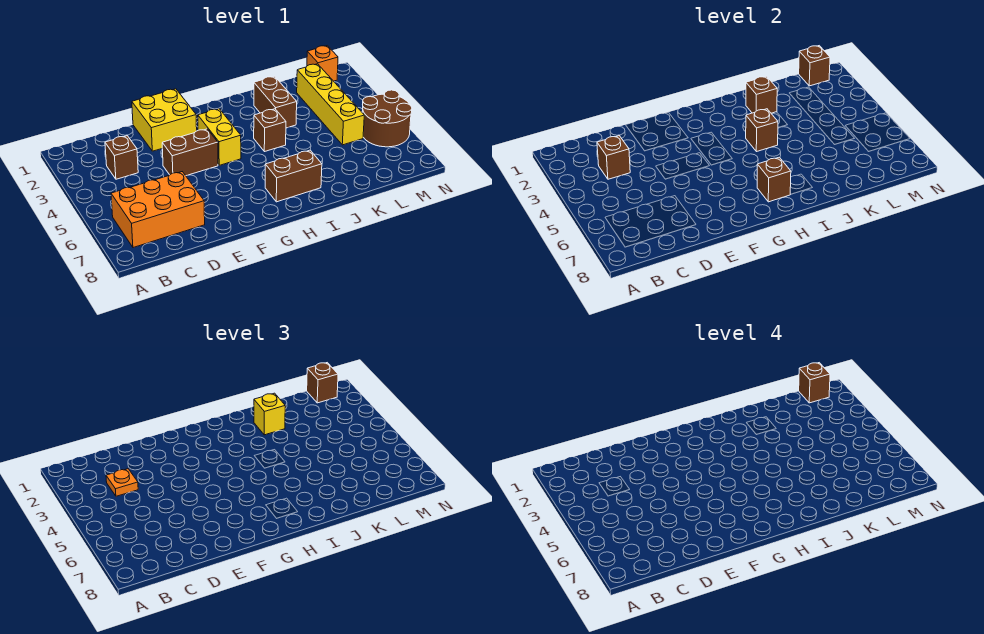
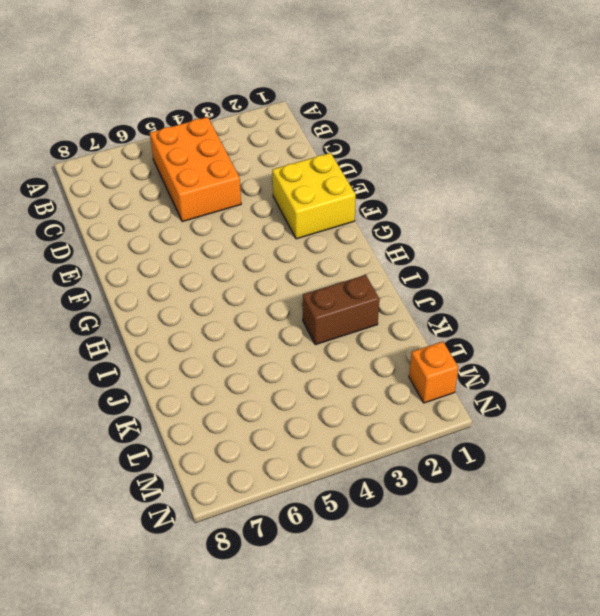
orange 2x3 brick [150,117,241,222] -> orange 2x3 brick moved to [111,172,205,248]
none -> brown 1x1 brick [105,136,138,179]
none -> brown 1x2 brick [162,129,218,176]
none -> yellow 1x2 brick [198,109,241,165]

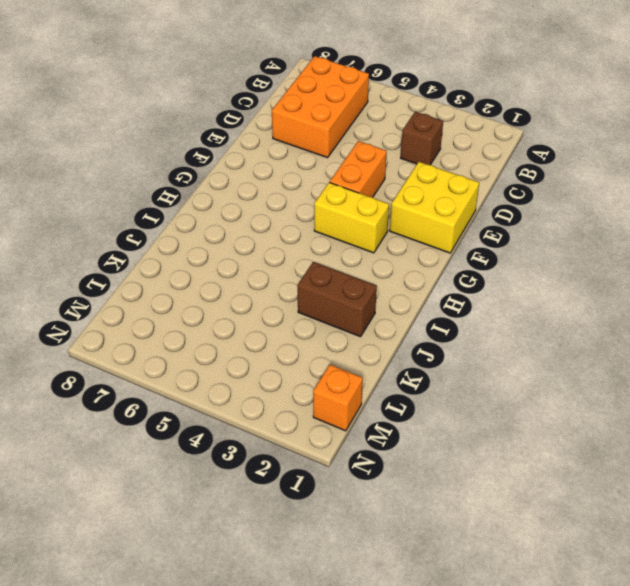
orange 1x2 brick [330,141,387,197] -> brown 1x2 brick [162,129,218,176]
none -> brown 1x2 brick [265,150,322,202]
none -> brown 1x1 brick [254,109,286,152]
none -> yellow 1x4 brick [297,64,364,145]

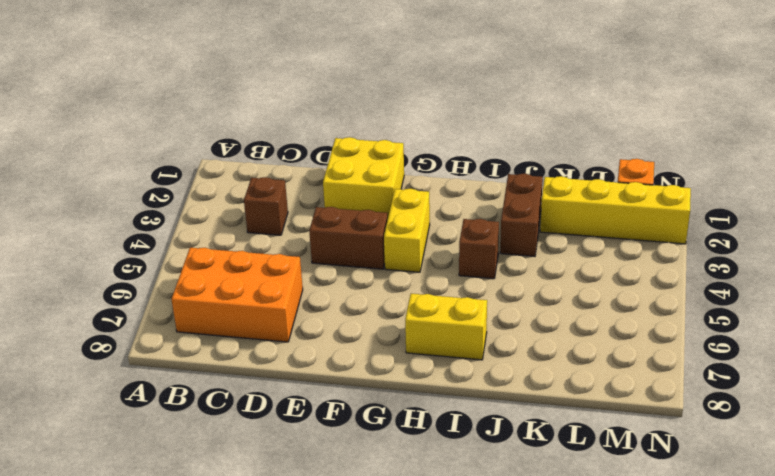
yellow 1x2 brick [405,294,487,360] -> brown 1x2 brick [265,150,322,202]
yellow 1x4 brick [540,176,691,244] -> yellow 1x4 brick turned to [297,64,364,145]
none -> brown 2x2 round brick [362,90,412,147]
none -> brown 1x1 brick [597,136,630,179]
none -> brown 1x1 brick [757,157,791,202]

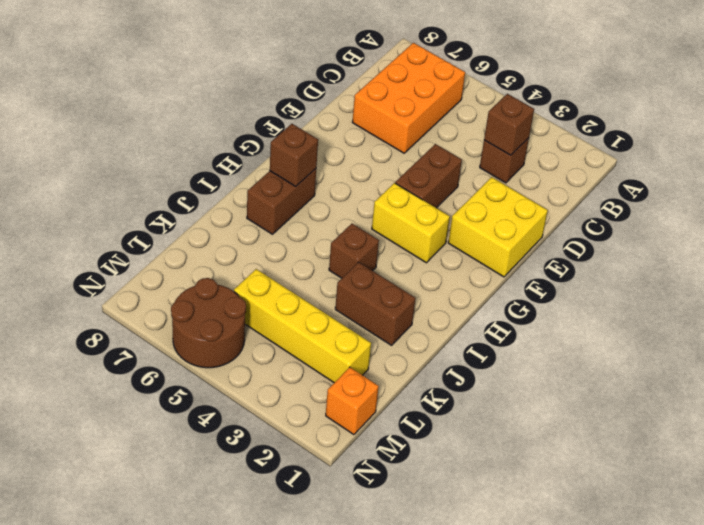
none -> brown 1x1 brick [746,109,778,152]
none -> brown 1x1 brick [746,76,777,113]
none -> brown 1x1 brick [799,46,830,86]

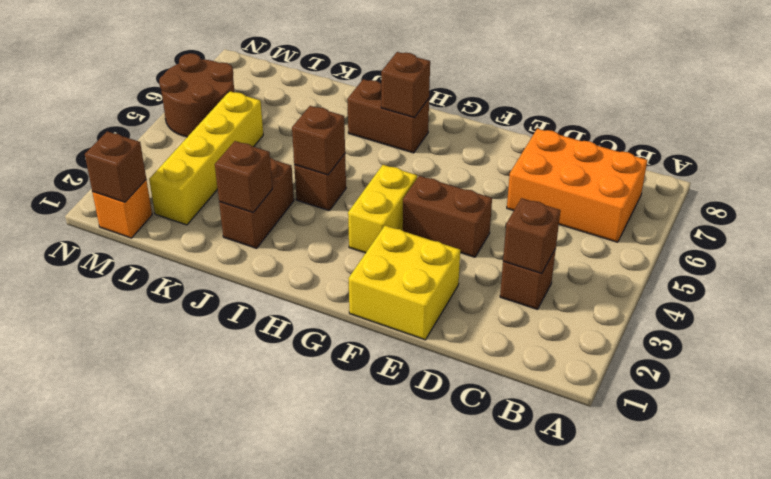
none -> orange 1x1 plate [106,469,138,496]
none -> yellow 1x1 brick [254,393,285,435]
none -> brown 1x1 brick [307,363,338,403]

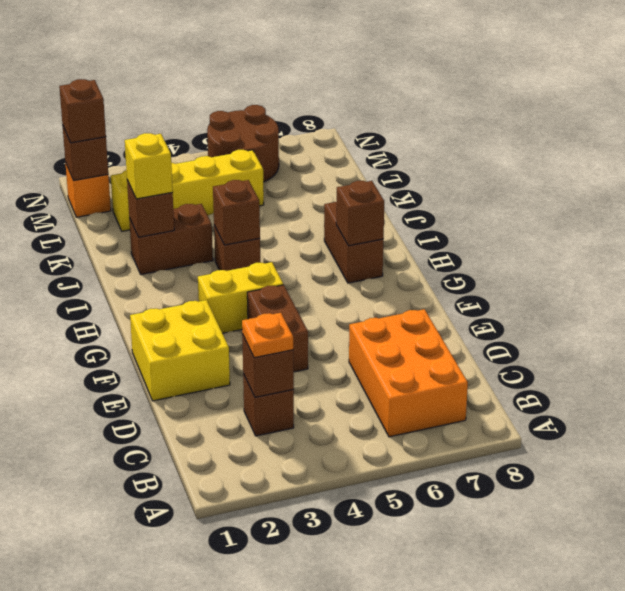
none -> brown 1x1 brick [799,363,830,403]

